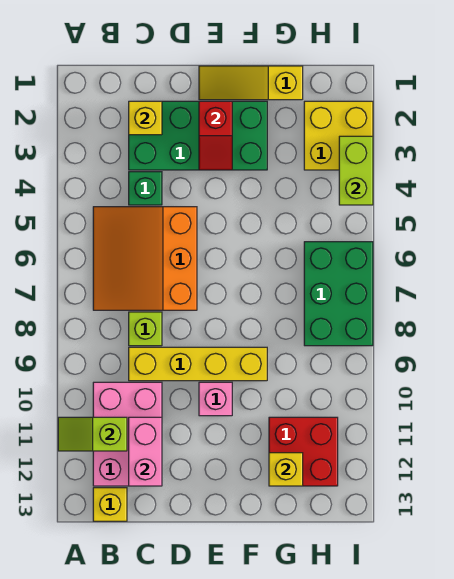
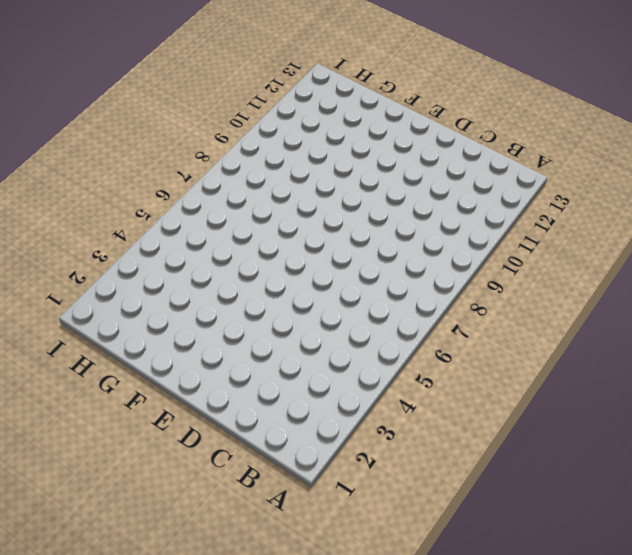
none -> orange 3x3 slope [93,207,197,310]
none -> pink 2x3 brick [93,382,162,486]
none -> yellow 1x1 brick [93,488,127,521]

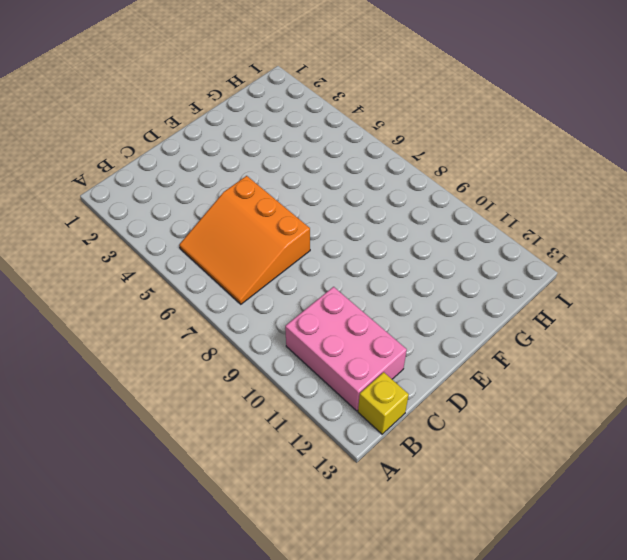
none -> green 2x4 brick [129,101,267,170]
none -> green 1x1 brick [129,172,162,205]
none -> lime 1x1 brick [129,312,162,346]

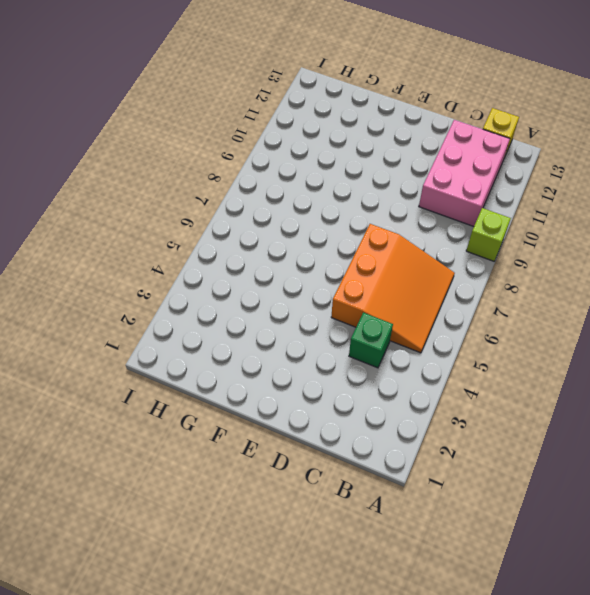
lime 1x1 brick [466,208,511,261] -> lime 1x1 brick moved to [129,312,162,346]
none -> green 2x4 brick [129,101,267,170]
none -> yellow 1x4 brick [129,347,267,381]
none -> yellow 1x3 slope [199,66,303,100]

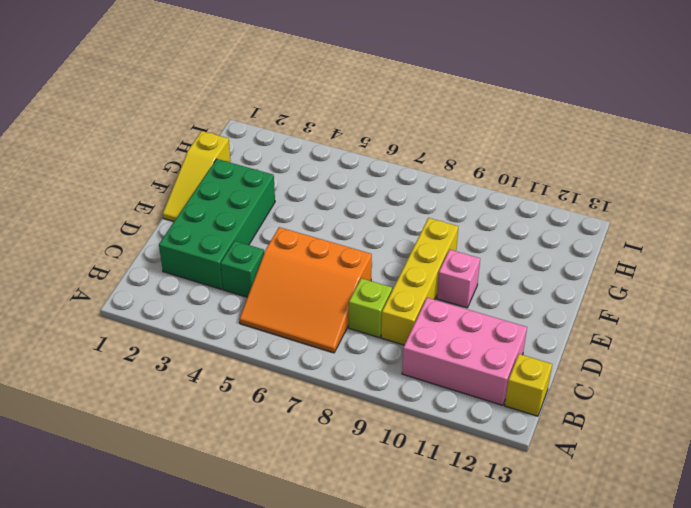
none -> red 2x2 brick [269,417,338,486]
none -> yellow 2x2 brick [304,101,373,170]
none -> green 2x3 brick [304,242,373,346]

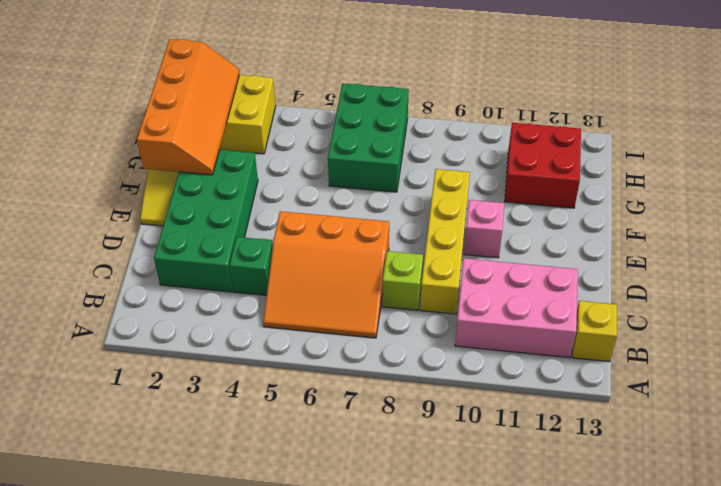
orange 2x4 slope [137,39,239,175] -> none
green 2x3 brick [328,83,409,192] -> green 2x3 brick turned to [304,242,373,346]
none -> lime 1x2 slope [58,417,127,451]
none -> yellow 1x1 brick [129,101,162,135]
none -> pink 1x2 brick [129,417,162,486]

